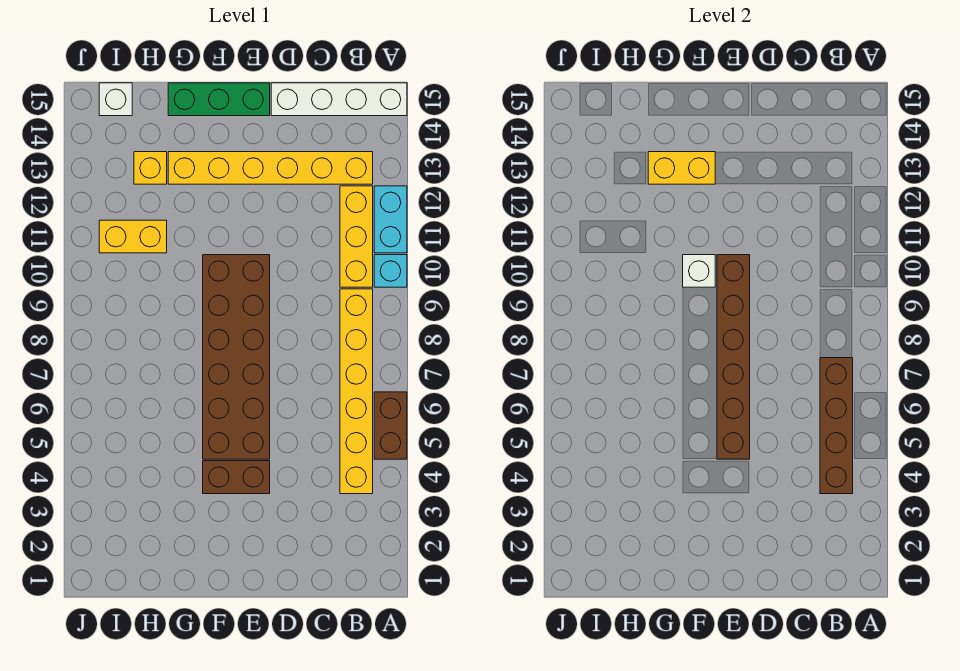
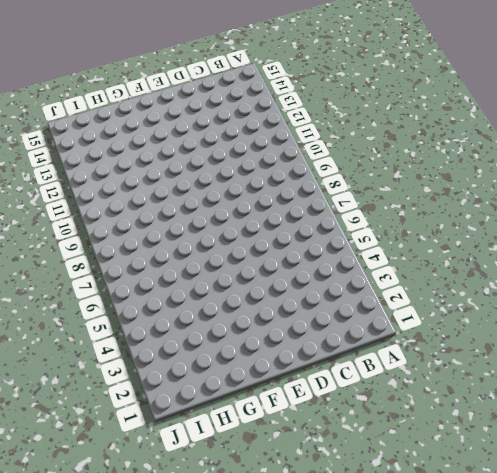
none -> brown 1x2 brick [374,392,407,459]
none -> cyan 1x1 brick [374,255,407,287]
none -> cyan 1x2 brick [374,186,407,253]

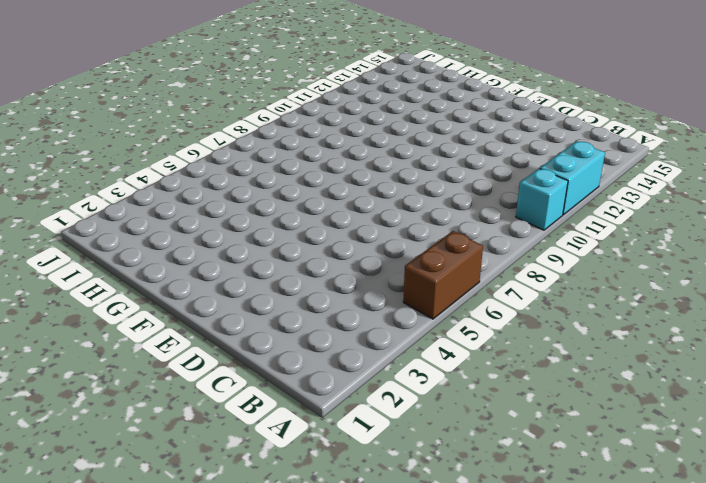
none -> white 1x4 brick [271,83,407,116]
none -> yellow 1x6 brick [340,289,373,494]
none -> yellow 1x3 brick [340,186,373,287]

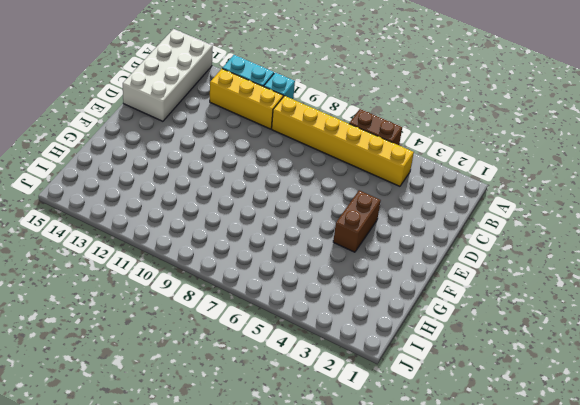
white 2x4 brick [123,29,213,121] -> white 1x4 brick [271,83,407,116]
none -> yellow 1x6 brick [168,152,373,184]
none -> brown 2x6 brick [203,255,270,459]
none -> green 1x3 brick [168,83,270,116]

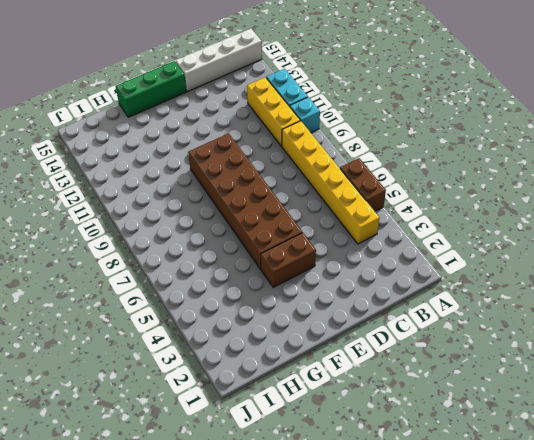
none -> yellow 1x6 brick [168,152,373,184]
none -> yellow 1x2 brick [99,220,167,253]
none -> yellow 1x1 brick [134,152,167,184]

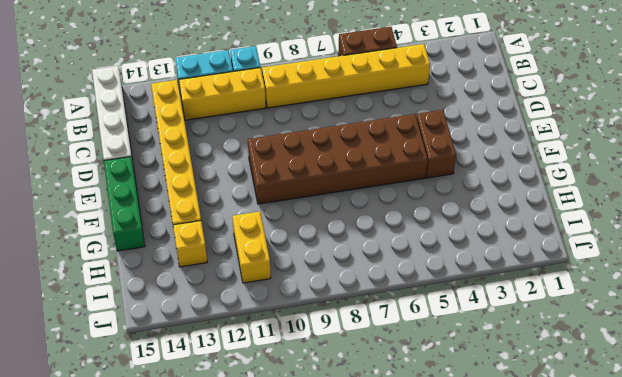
none -> white 1x1 brick [99,83,132,116]
none -> brown 1x4 brick [820,358,853,494]
none -> brown 1x6 brick [717,255,750,459]

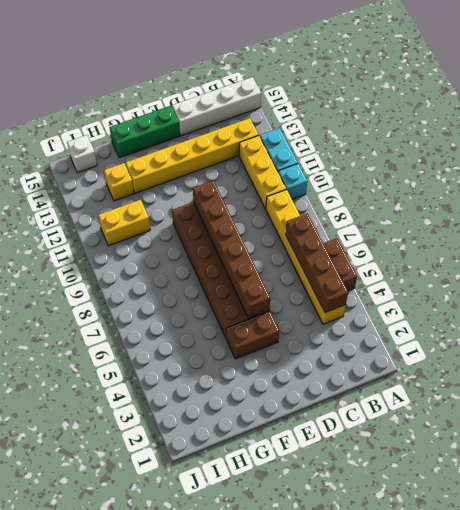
none -> white 1x1 brick [683,255,715,287]
none -> yellow 1x2 brick [648,152,715,184]

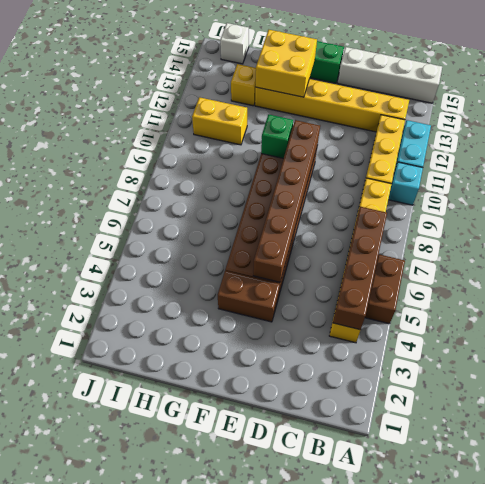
green 1x1 brick [261,114,293,158] -> white 1x1 brick [683,255,715,287]
yellow 2x2 brick [255,30,317,97] -> yellow 1x2 brick [648,152,715,184]

